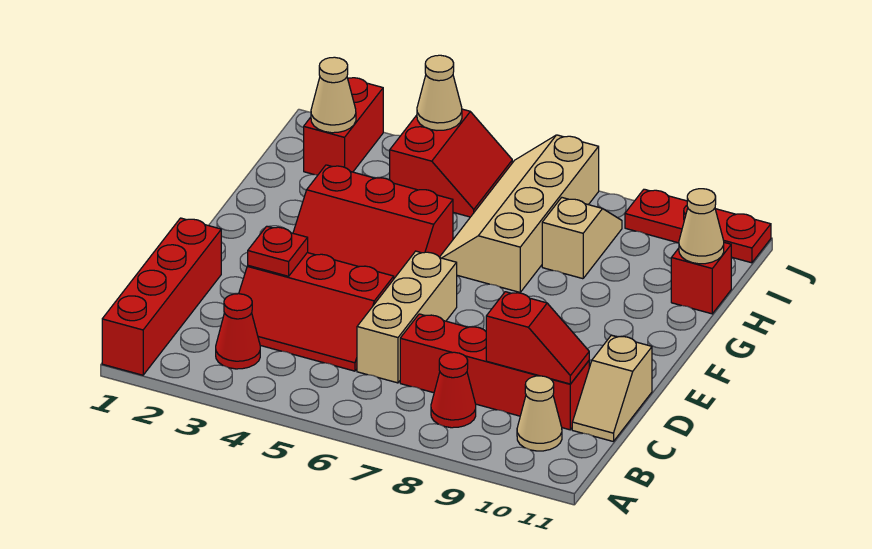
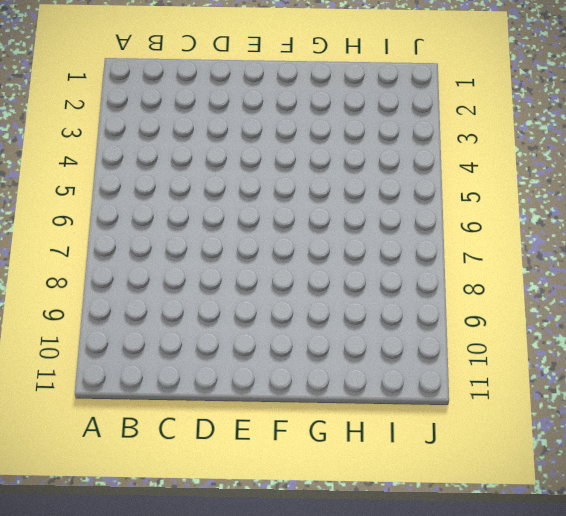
none -> red 1x4 brick [102,218,221,375]
none -> red 1x1 cone [216,294,260,369]
none -> red 1x1 cone [431,352,476,428]

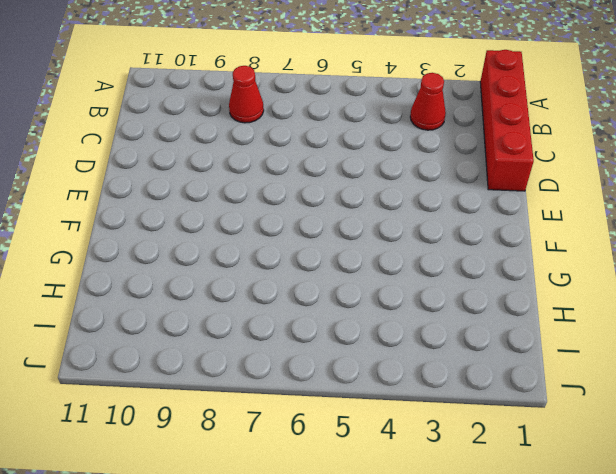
none -> tan 1x1 cone [517,376,562,451]
none -> red 2x3 slope [239,253,394,371]
none -> tan 1x3 brick [357,251,457,383]

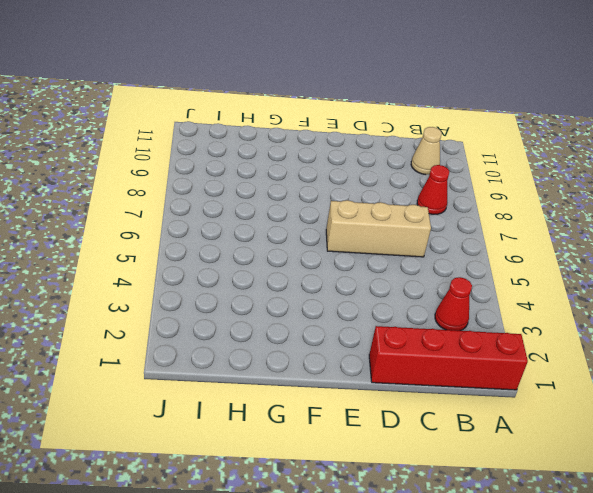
none -> red 2x3 slope [239,253,394,371]
none -> red 1x4 brick [400,314,589,430]
none -> tan 1x2 slope [572,335,652,442]

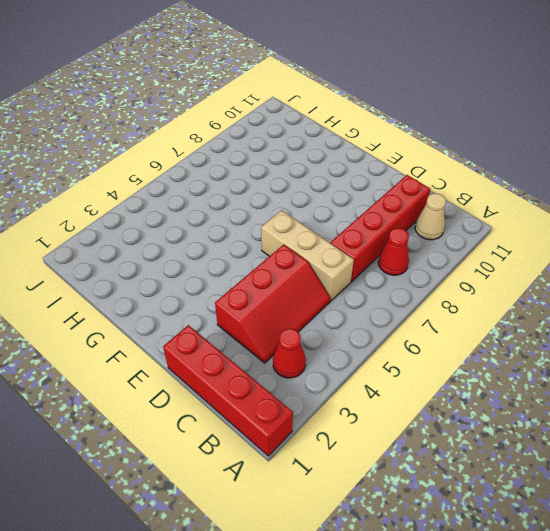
none -> tan 1x2 slope [572,335,652,442]
none -> red 2x3 slope [293,165,453,278]
none -> tan 2x4 slope [440,135,599,292]

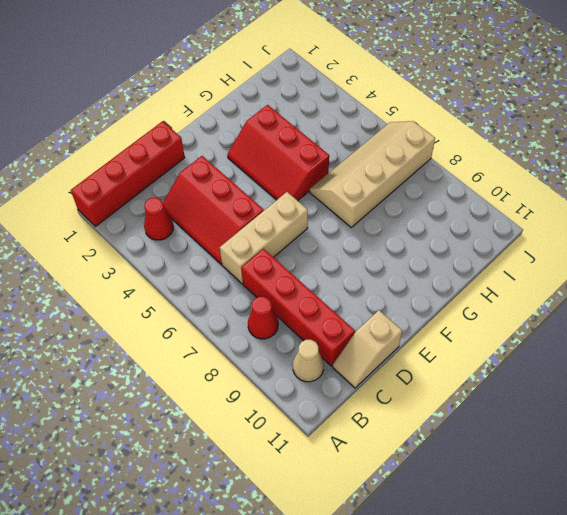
none -> tan 1x2 slope [542,197,622,279]
none -> red 1x1 brick [671,242,731,314]
none -> red 1x2 brick [304,78,383,175]

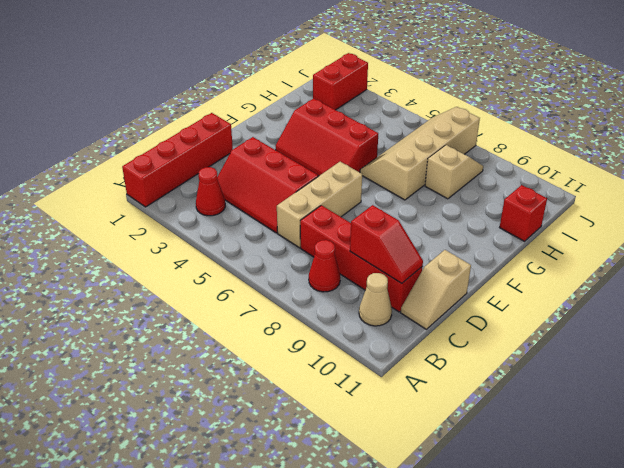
none -> red 2x2 slope [390,109,512,217]
none -> red 1x3 plate [625,189,771,263]
none -> red 1x1 plate [248,226,308,276]

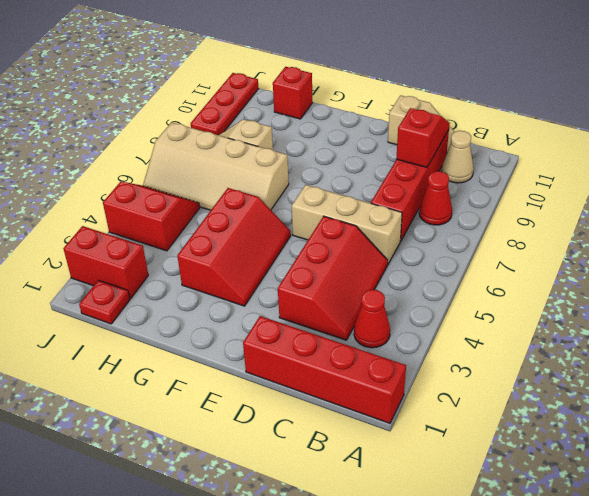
red 1x1 plate [79,280,130,324] -> red 1x1 plate moved to [248,226,308,276]
none -> tan 1x1 cone [679,189,724,264]
none -> tan 1x1 cone [311,57,356,133]
none -> tan 1x1 cone [417,55,462,130]

